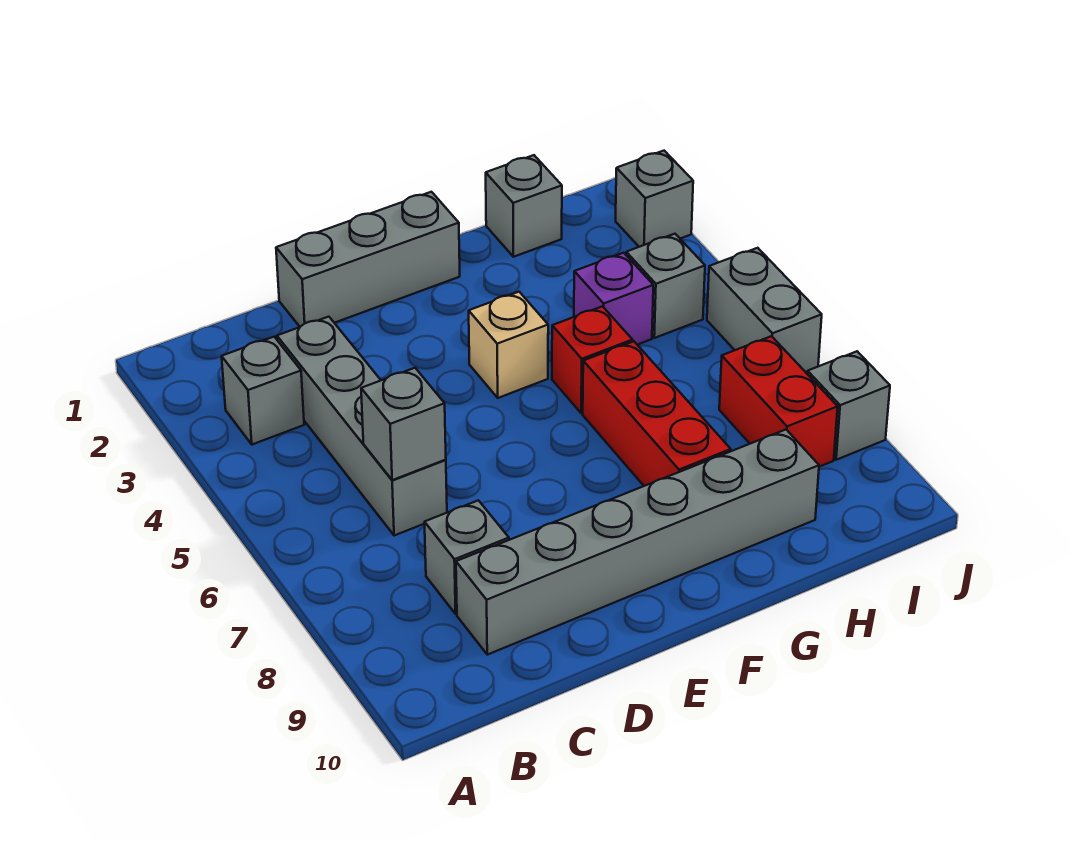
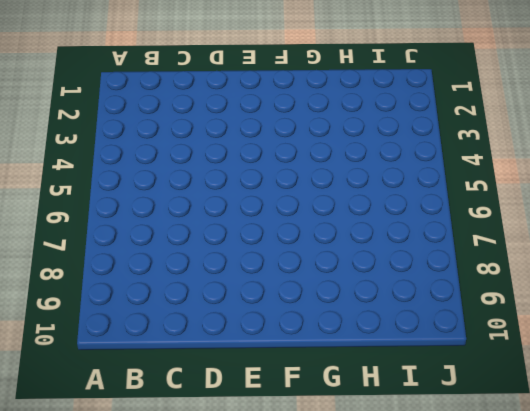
none -> grey 1x1 brick [222,337,304,445]
none -> grey 1x4 brick [277,317,447,536]
none -> grey 1x1 brick [425,500,509,614]

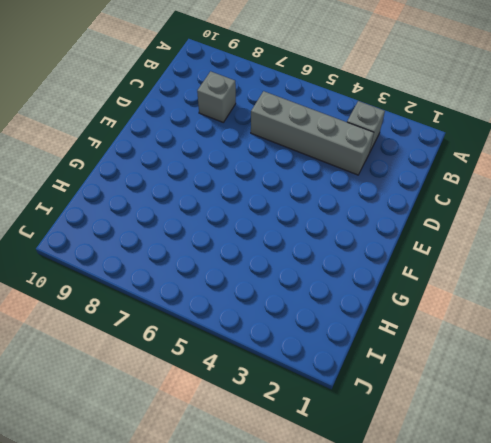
none -> grey 1x6 brick [456,430,819,655]
none -> grey 1x3 brick [276,192,460,327]
none -> tan 1x1 brick [469,292,548,398]

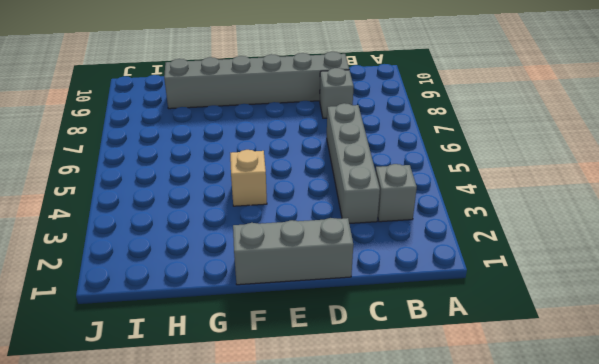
none -> red 1x1 brick [552,306,633,413]
none -> red 1x3 brick [583,341,731,486]
none -> grey 1x1 brick [486,155,562,257]

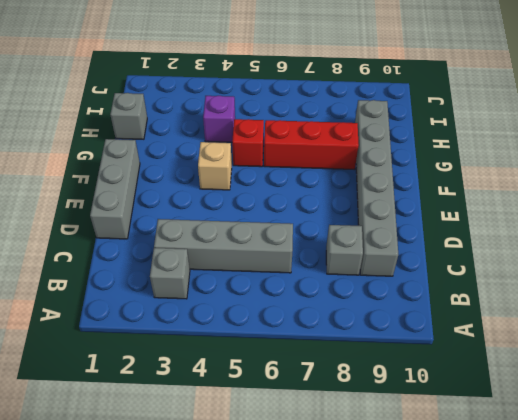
none -> grey 1x1 brick [626,234,705,338]
none -> red 1x2 brick [719,336,838,467]
none -> grey 1x1 brick [616,151,693,247]

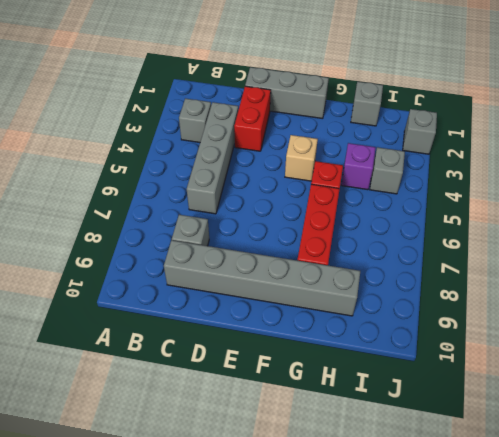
red 1x2 brick [234,86,271,151] -> red 1x2 brick moved to [719,336,838,467]
none -> grey 1x2 brick [707,248,822,373]
none -> grey 1x1 brick [807,351,890,460]
none -> grey 1x1 brick [361,368,446,480]

